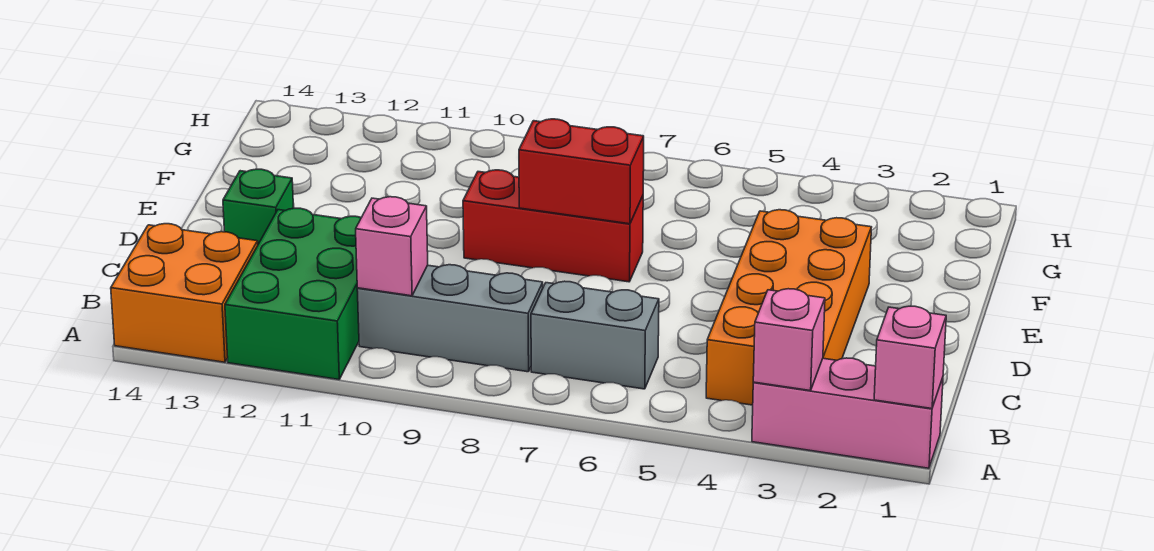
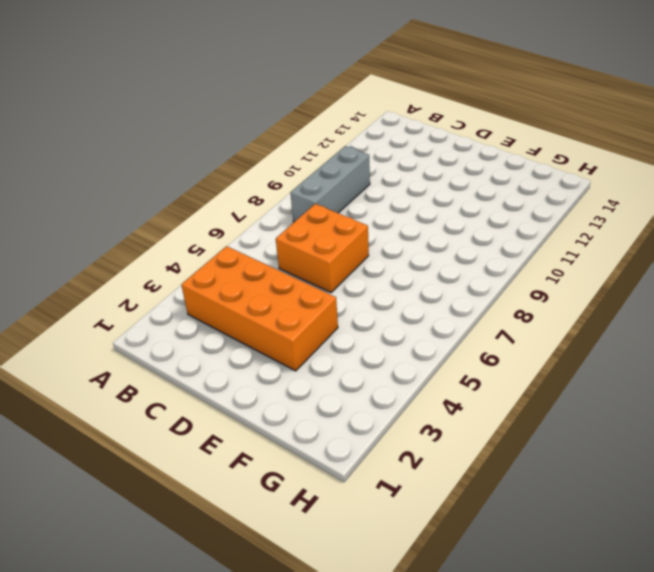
orange 2x2 brick [276,204,369,292] -> orange 2x2 brick moved to [111,224,258,362]
none -> pink 1x3 brick [752,358,943,468]
none -> green 2x3 brick [225,208,361,380]
none -> grey 1x2 brick [531,281,659,389]

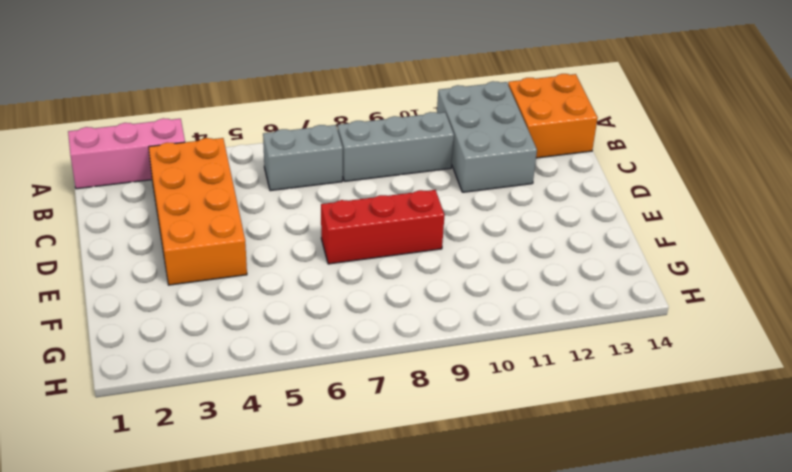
grey 2x3 brick [437,81,537,192] -> green 2x3 brick [225,208,361,380]
none -> green 1x1 brick [223,169,294,244]
none -> pink 1x1 brick [874,306,946,409]
none -> pink 1x1 brick [753,289,825,391]

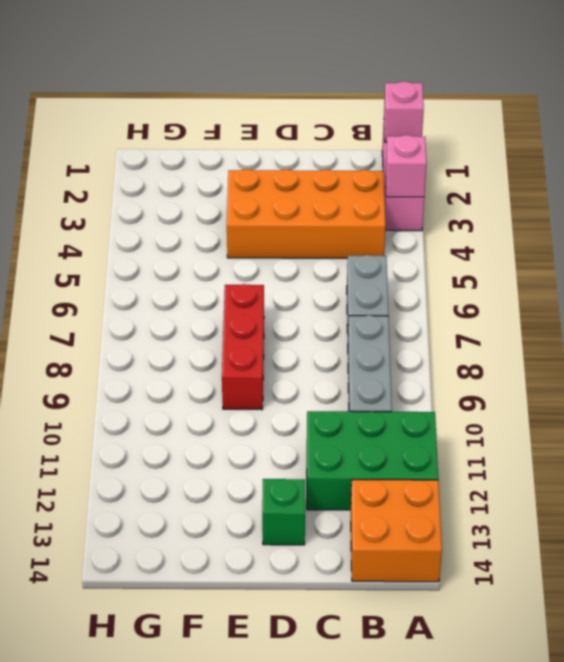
none -> pink 1x1 brick [356,197,428,296]
none -> red 1x2 brick [519,119,644,224]

